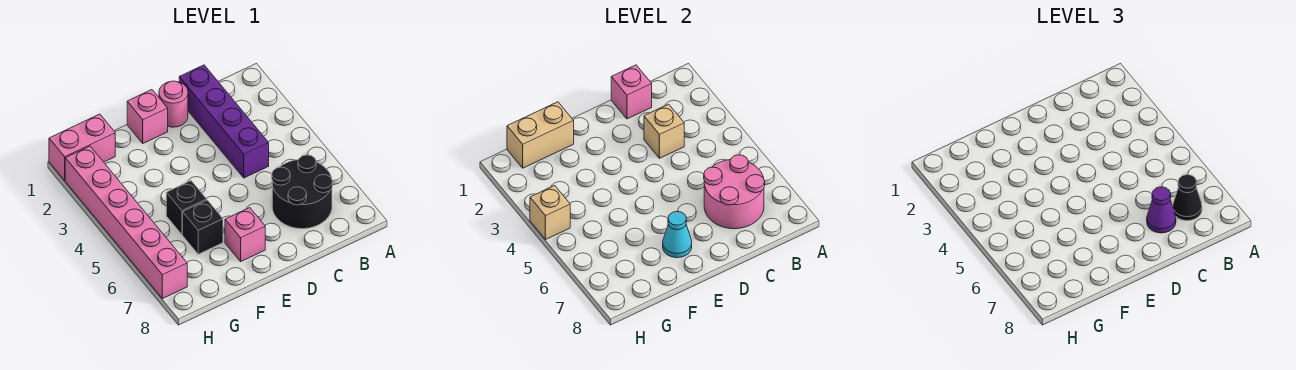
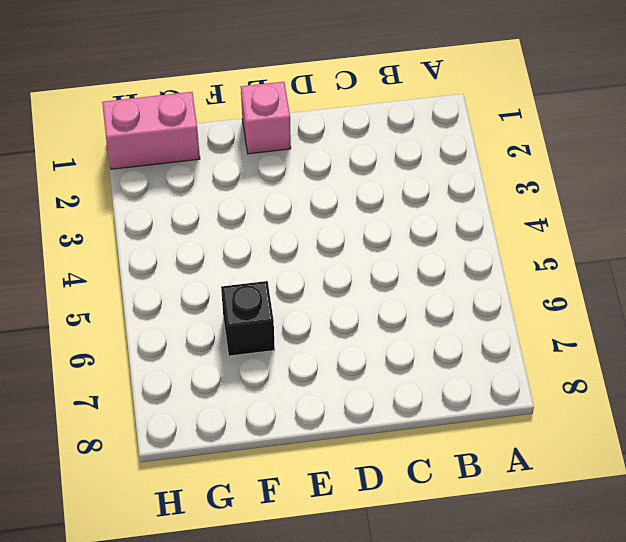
none -> black 2x2 round brick [272,155,333,229]
none -> purple 1x4 brick [179,65,269,178]
none -> pink 1x1 round brick [159,81,188,127]

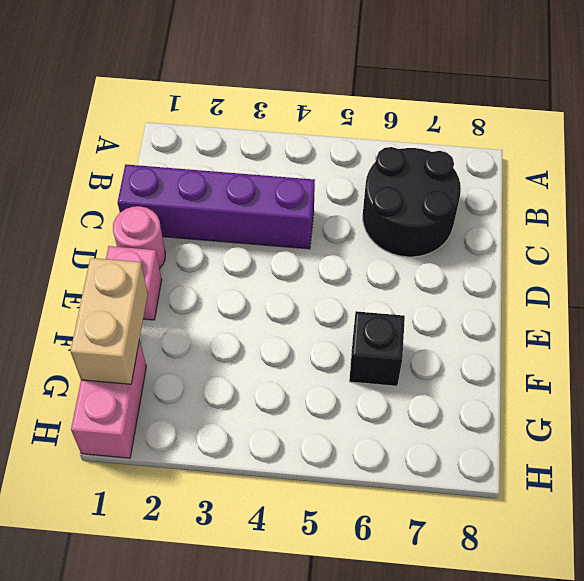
none -> pink 1x1 brick [225,208,265,261]
none -> black 1x1 brick [166,181,207,235]
none -> pink 1x6 brick [65,146,187,299]

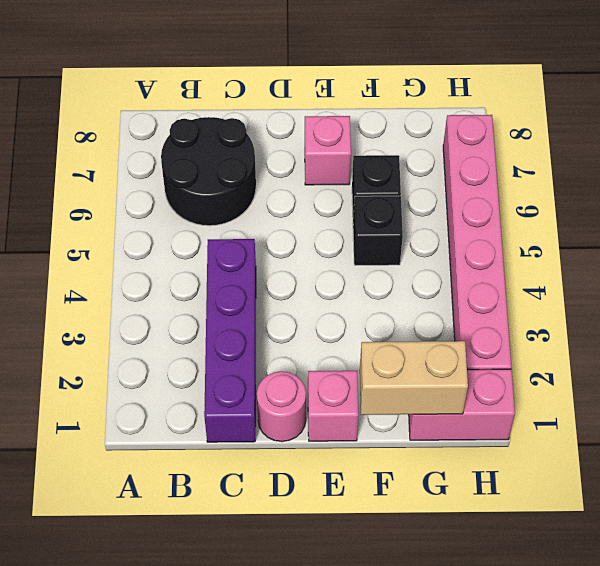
none -> pink 2x2 round brick [704,155,765,229]
none -> pink 1x1 brick [611,65,652,119]
none -> tan 1x1 brick [644,104,684,158]

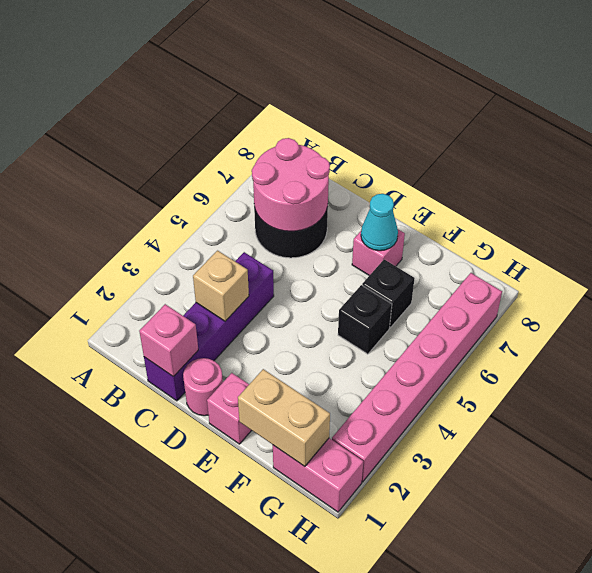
none -> tan 1x1 brick [530,185,570,240]
none -> black 1x1 cone [1173,175,1202,221]
none -> purple 1x1 cone [1147,187,1176,233]

